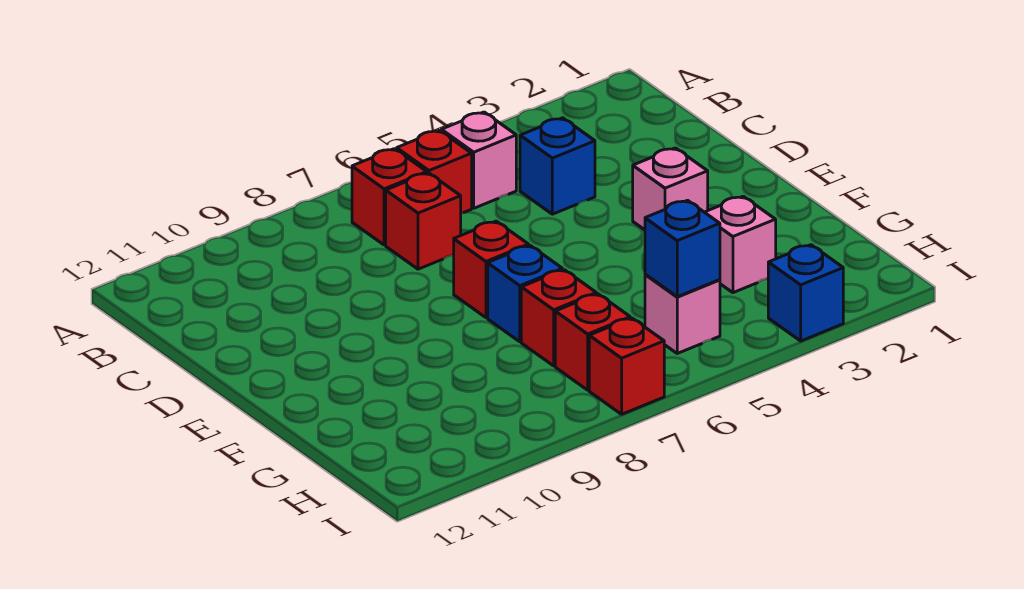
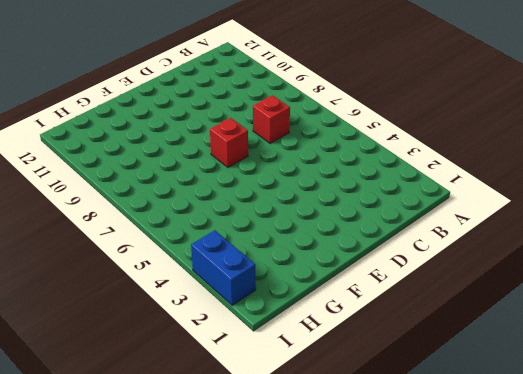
blue 1x2 brick [191,230,256,305] -> blue 1x1 brick [768,245,843,341]
none -> pink 1x1 brick [441,112,516,208]
none -> red 1x1 brick [397,130,472,213]
none -> red 1x1 brick [352,149,427,245]

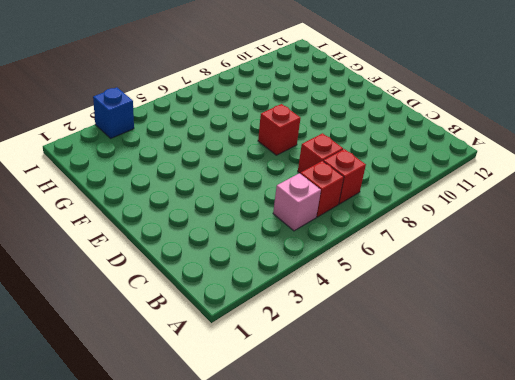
none -> blue 1x1 brick [520,118,595,214]
none -> pink 1x1 brick [633,148,708,230]
none -> blue 1x1 brick [488,246,562,342]

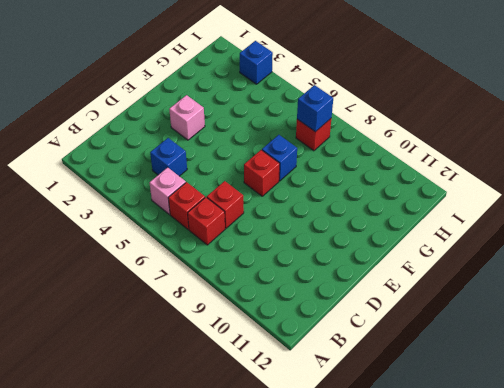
blue 1x1 brick [297,85,333,132] -> blue 1x1 brick moved to [645,200,720,297]
none -> pink 1x1 brick [705,196,776,293]
none -> red 1x1 brick [521,270,596,366]
none -> pink 1x1 brick [645,274,720,353]

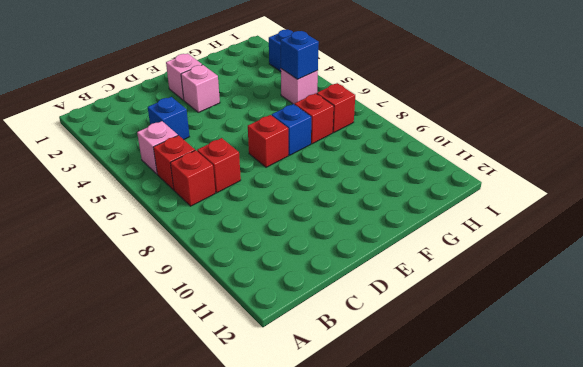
pink 1x1 brick [166,54,202,100] -> pink 1x1 brick moved to [705,196,776,293]
none -> red 1x1 brick [589,318,664,414]

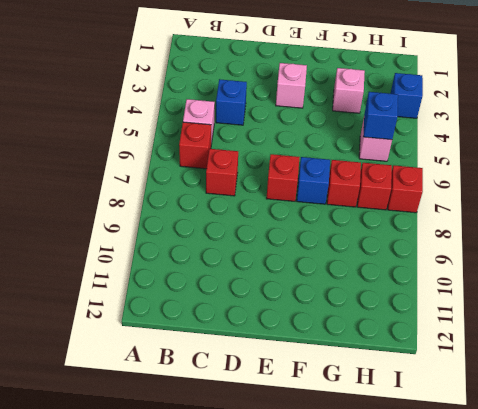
none -> red 1x1 brick [352,149,427,245]

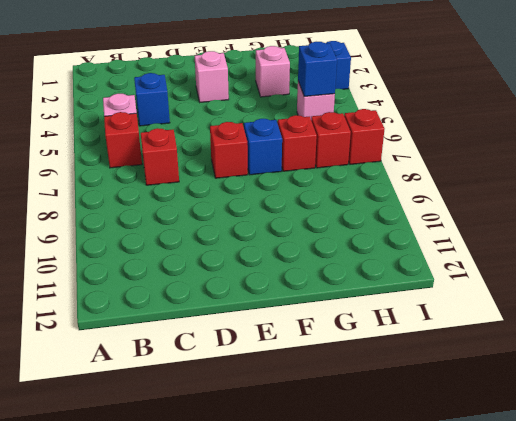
none -> red 1x1 brick [352,149,427,245]

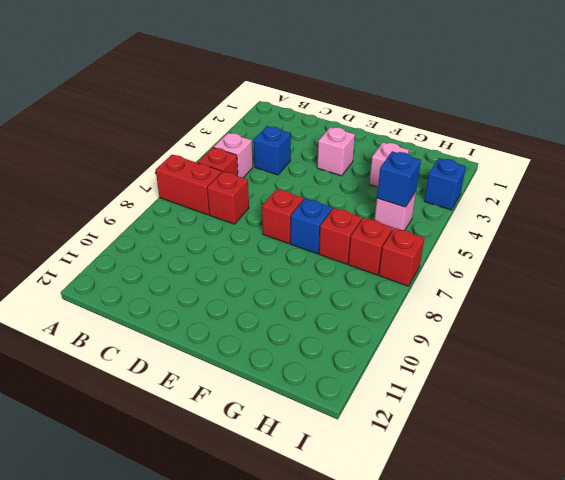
red 1x2 brick [156,155,222,215] -> red 1x1 brick [352,149,427,245]

